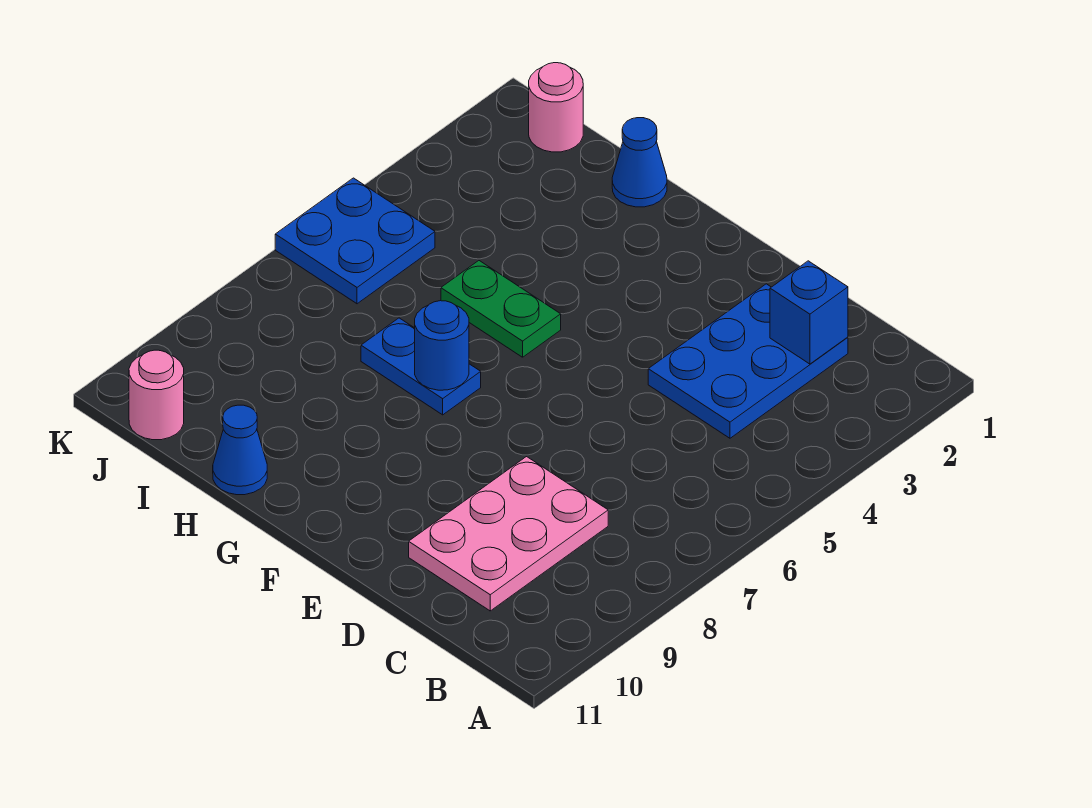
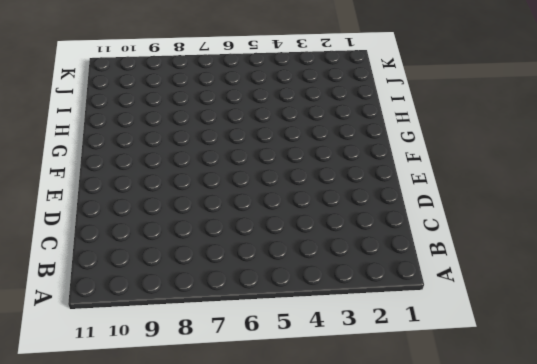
none -> blue 2x3 plate [648,284,848,438]
none -> pink 2x3 plate [409,457,608,611]

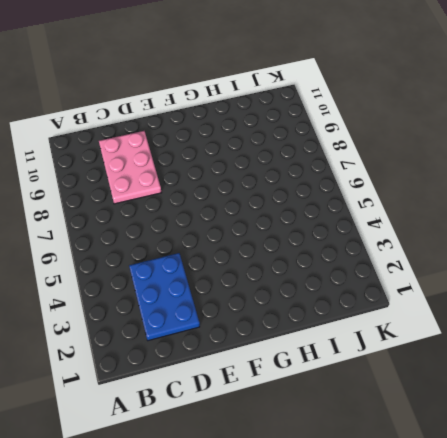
none -> green 1x2 plate [441,261,561,357]
none -> blue 1x2 plate [361,318,481,415]

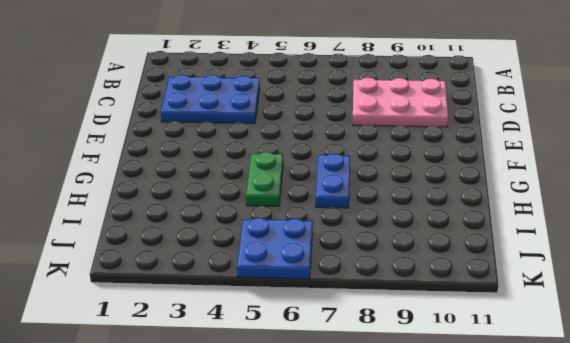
none -> blue 1x1 cone [612,118,667,207]
none -> blue 1x1 cone [213,405,267,495]

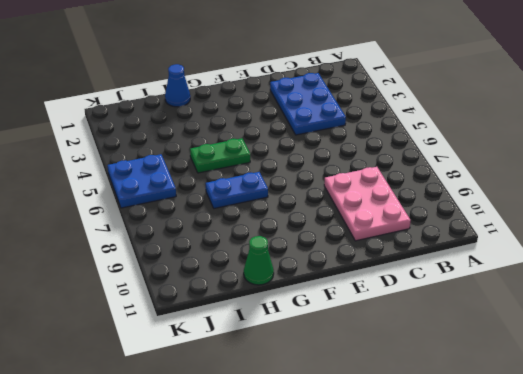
green 1x1 cone [244,236,274,285] -> blue 1x1 cone [213,405,267,495]
none -> pink 1x1 round brick [529,63,583,152]
none -> pink 1x1 round brick [129,350,184,440]

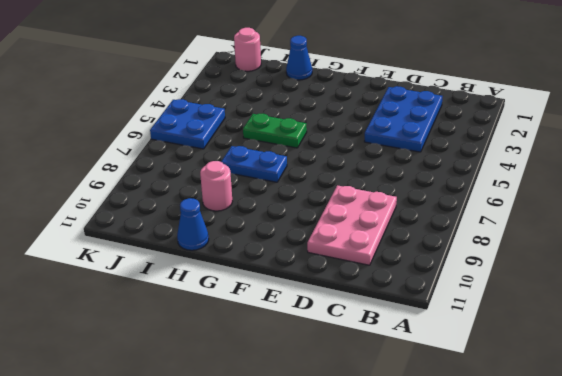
pink 1x1 round brick [200,161,232,211] -> pink 1x1 round brick moved to [129,350,184,440]
none -> blue 1x1 brick [770,261,848,364]
none -> blue 1x1 round brick [415,301,469,390]

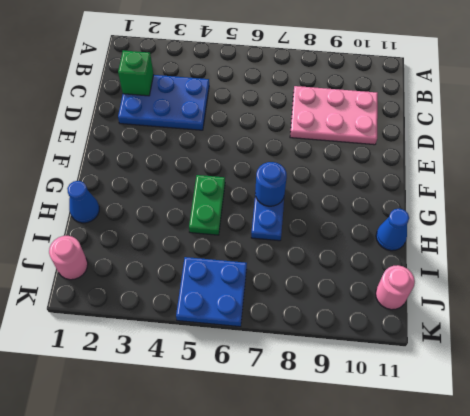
green 1x1 brick [118,50,154,96] -> blue 1x1 brick [770,261,848,364]

